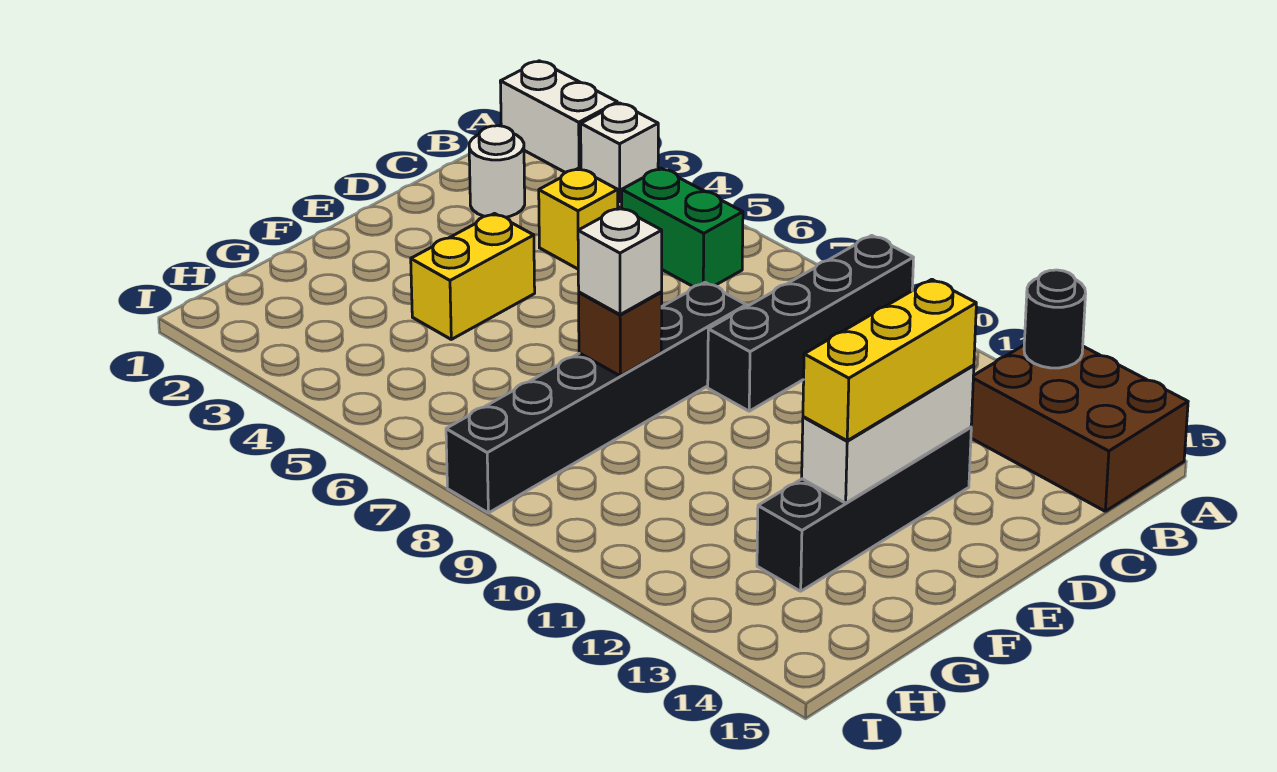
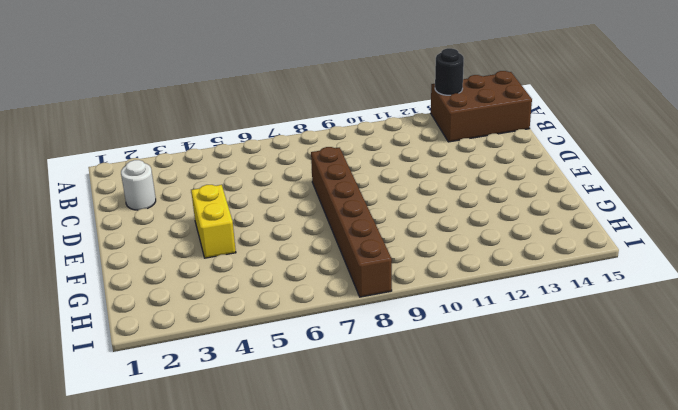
brown 1x6 brick [311,147,392,297] -> black 1x6 brick [446,283,746,513]
none -> white 1x2 brick [500,61,617,173]
none -> white 1x1 brick [581,103,658,202]
none -> black 1x4 brick [708,235,913,411]

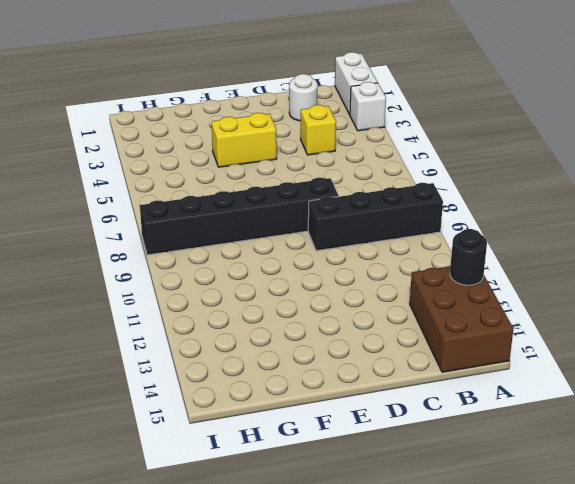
none -> green 1x2 brick [622,168,743,287]
none -> black 1x4 brick [757,427,971,591]
none -> white 1x3 brick [802,365,974,503]

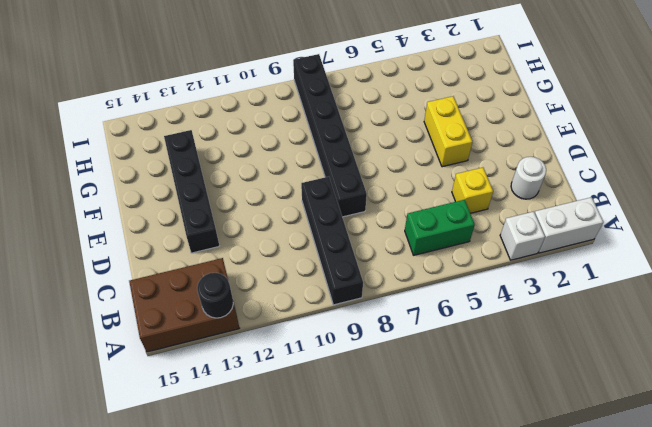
none -> white 1x3 brick [802,365,974,503]
none -> brown 1x1 brick [579,292,662,376]
none -> yellow 1x3 brick [803,279,976,441]

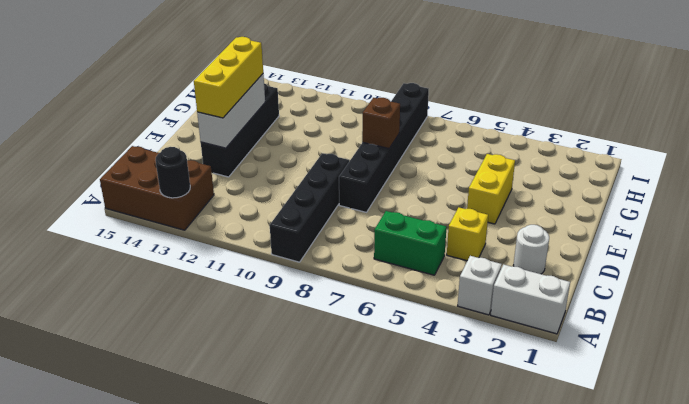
none -> white 1x1 brick [578,208,662,315]

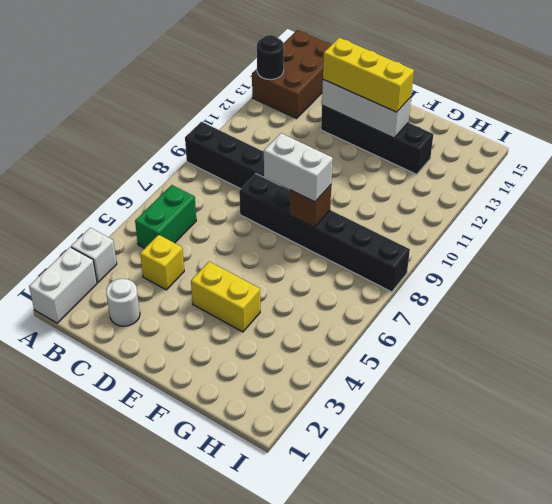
white 1x2 brick [264,133,333,202] -> white 1x1 brick [578,208,662,315]

